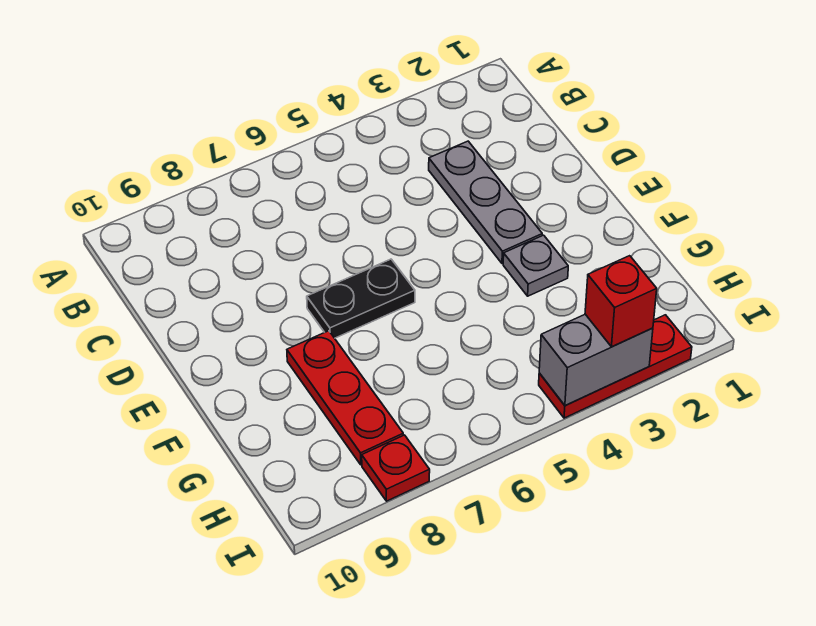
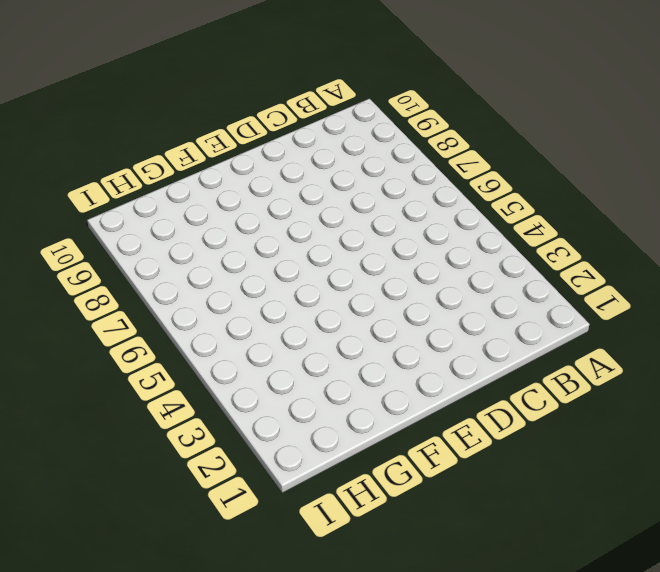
none -> grey 1x3 plate [429,141,542,264]
none -> black 1x2 plate [307,259,415,338]

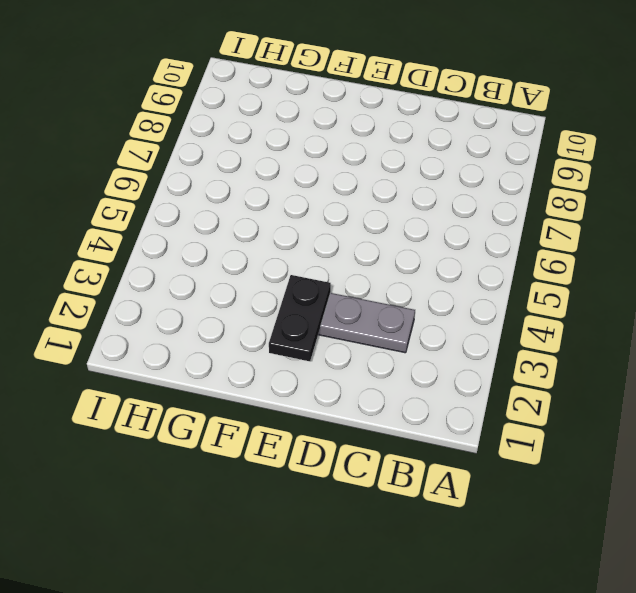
black 1x2 plate [269,275,331,361] -> black 1x2 plate moved to [307,259,415,338]
none -> grey 1x1 plate [503,235,568,296]
none -> red 1x3 plate [287,331,403,465]

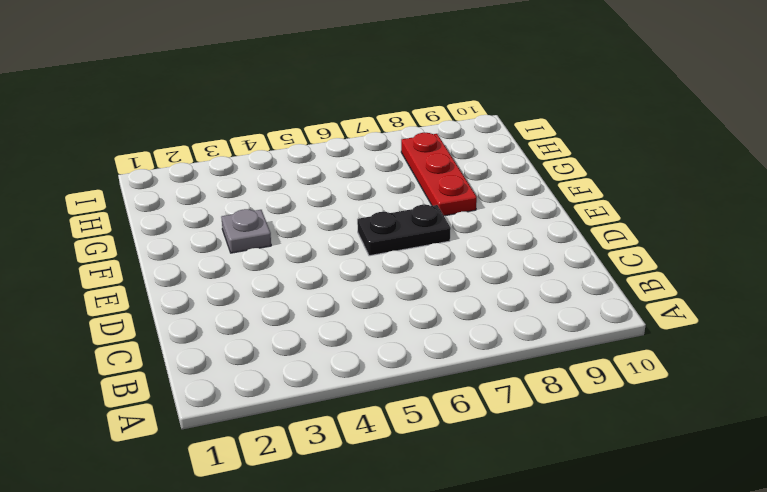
none -> grey 1x3 plate [429,141,542,264]
none -> red 1x3 plate [539,315,692,418]

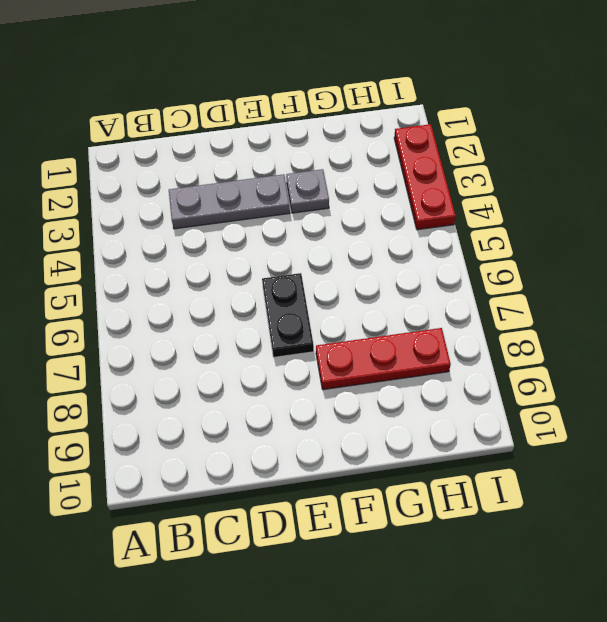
none -> red 1x1 plate [362,435,430,501]
none -> grey 1x2 brick [539,314,653,405]

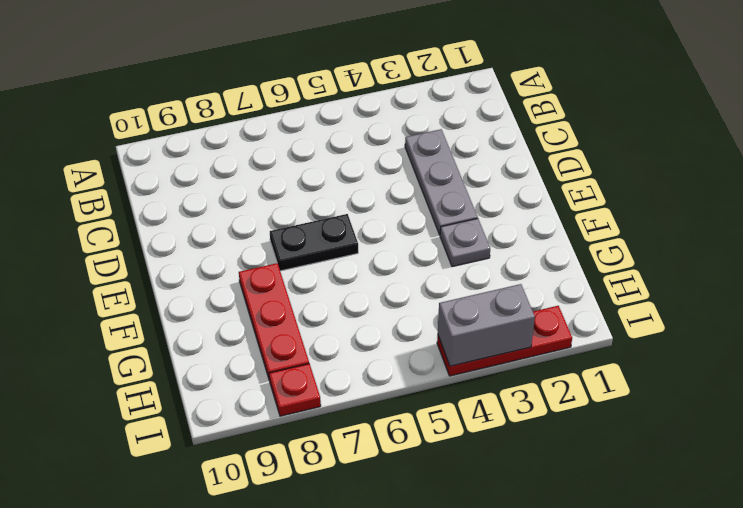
none -> red 1x1 brick [585,256,657,347]

